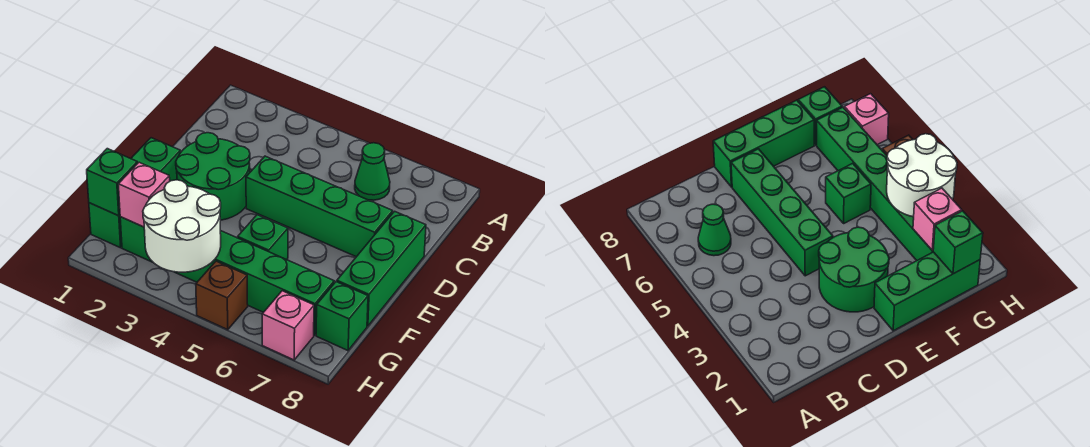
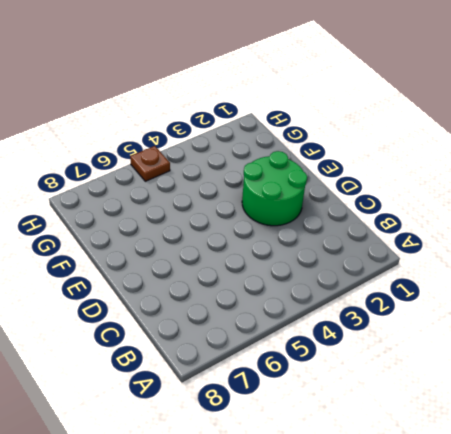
brown 1x1 plate [130,146,170,181] -> brown 1x1 brick [196,261,248,330]
none -> green 1x1 cone [355,143,390,200]
none -> green 1x4 brick [246,156,393,257]
none -> green 1x3 brick [337,211,426,326]

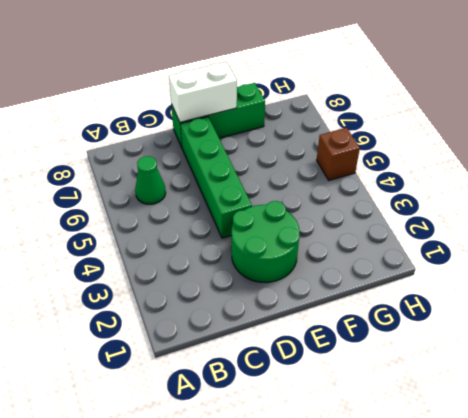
white 1x2 brick [169,62,237,122] -> none
none -> green 1x3 brick [89,138,181,248]
none -> green 1x1 brick [238,215,288,260]
none -> green 1x6 brick [120,217,334,335]

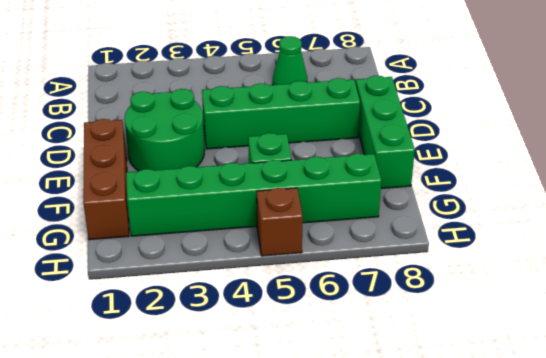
brown 1x3 brick [83,119,129,240] -> green 1x3 brick [89,138,181,248]
none -> green 1x1 brick [316,282,368,351]
none -> pink 1x1 brick [262,291,314,360]
none -> green 1x1 brick [87,149,137,216]

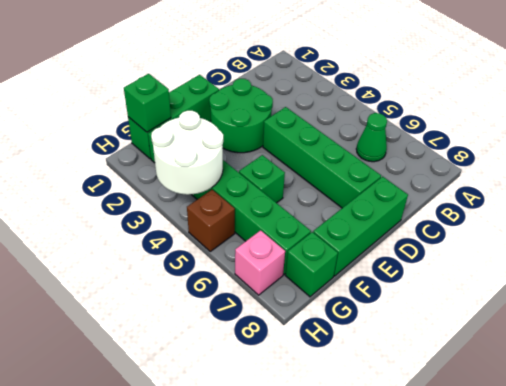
none -> pink 1x1 brick [118,162,170,227]

